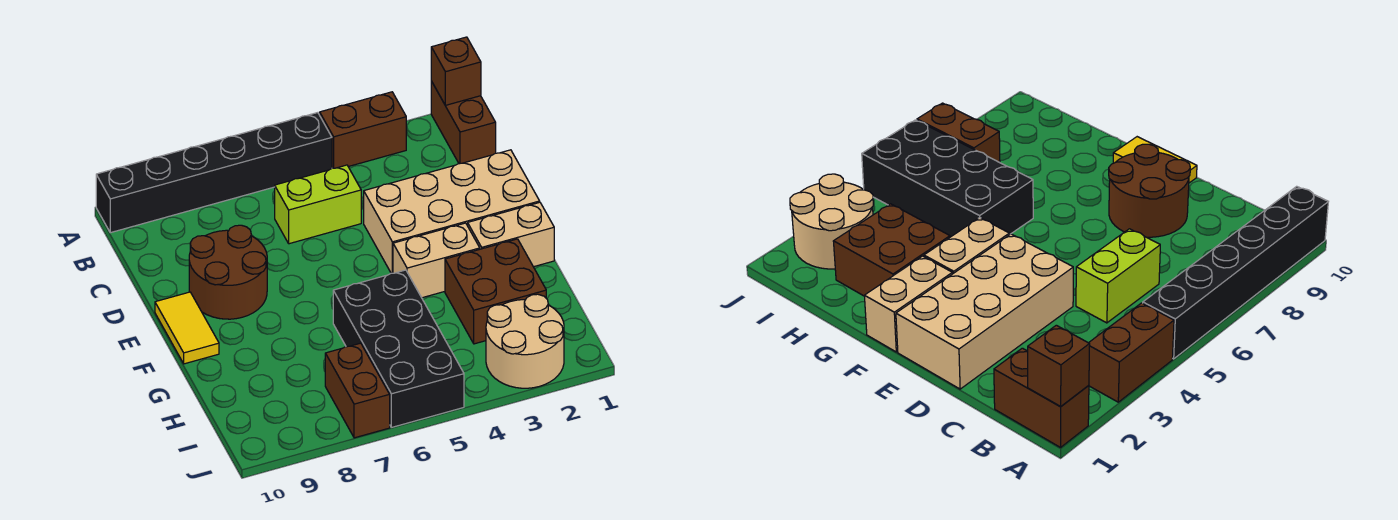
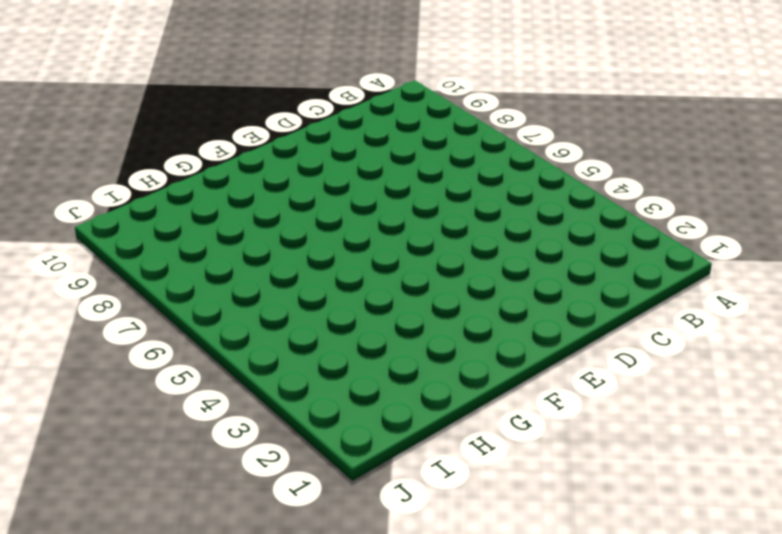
none -> brown 1x2 brick [431,81,496,164]
none -> brown 1x2 brick [320,92,406,168]
none -> black 1x6 brick [96,113,332,233]

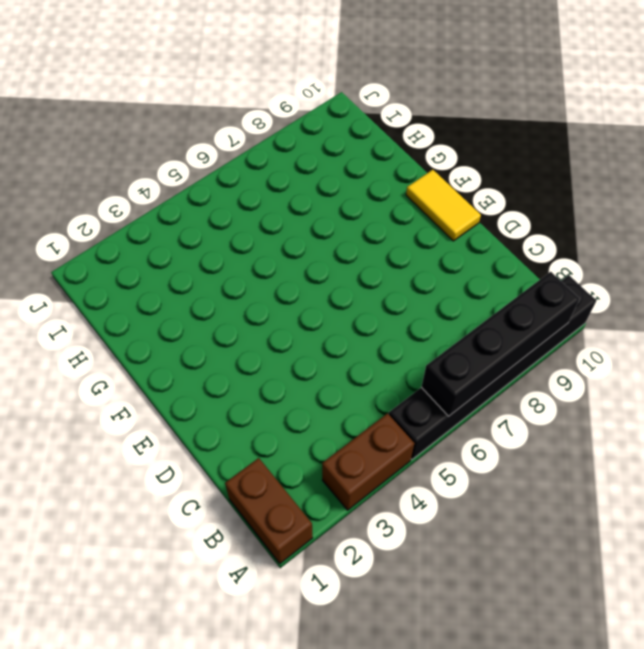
black 1x4 brick [422,272,580,416] -> none
none -> lime 1x2 brick [275,165,361,244]
none -> tan 2x4 brick [364,150,540,273]
none -> brown 2x2 round brick [189,225,267,319]

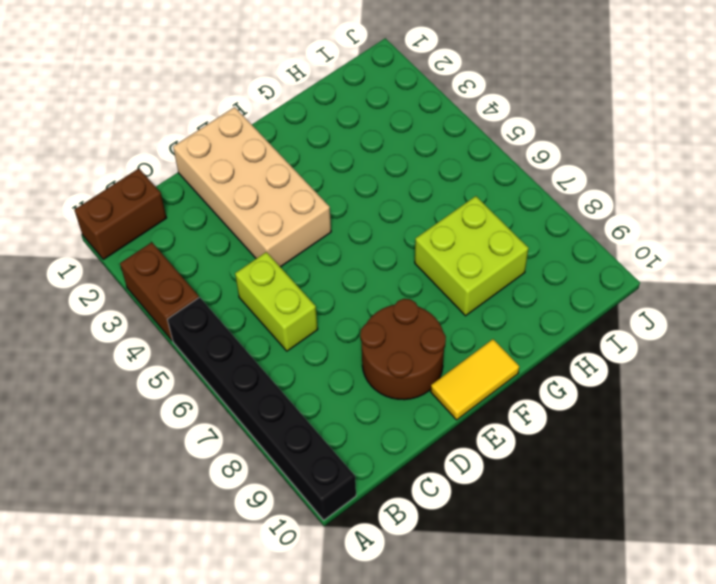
lime 2x2 brick [415,196,529,316] -> none
none -> tan 1x2 brick [468,202,554,267]
none -> tan 1x2 brick [393,223,480,298]
none -> brown 2x2 brick [445,239,546,344]

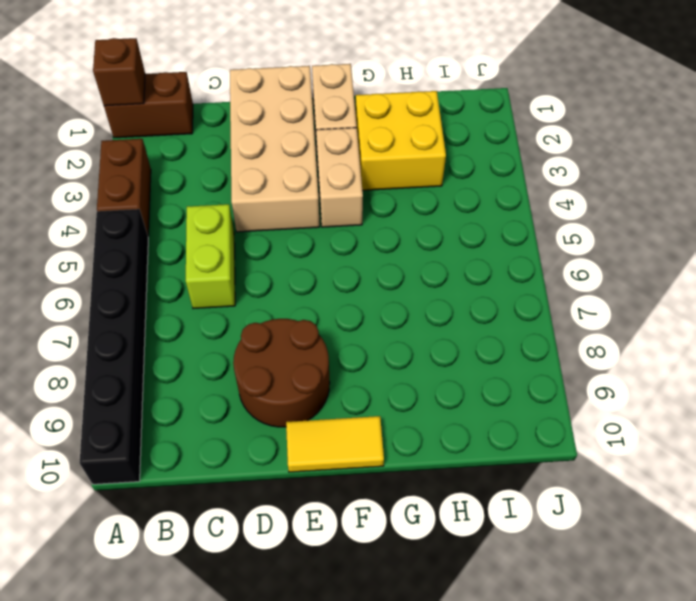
yellow 2x2 brick [356,91,446,190] -> brown 2x2 brick [445,239,546,344]
none -> black 2x4 brick [333,270,464,427]
none -> tan 2x2 round brick [486,294,564,388]
none -> brown 1x2 brick [325,343,390,438]

